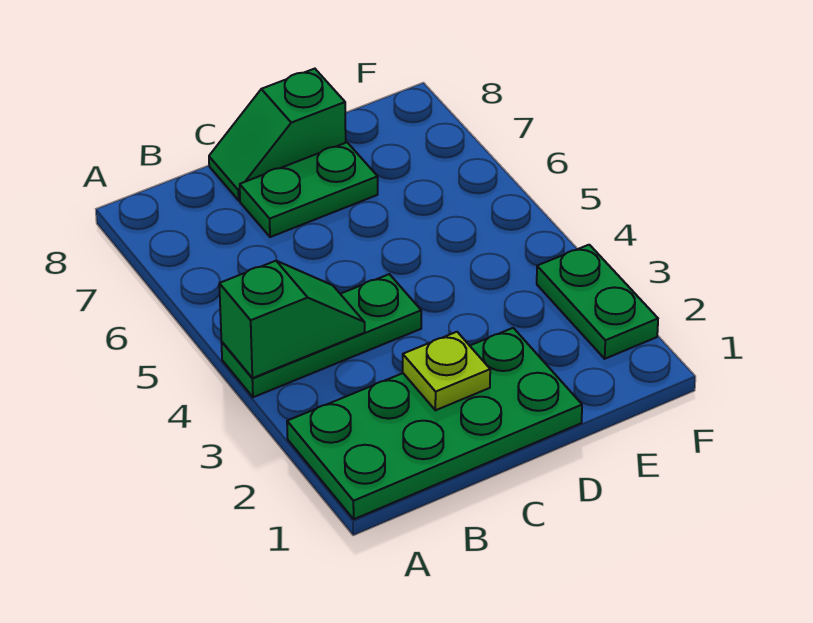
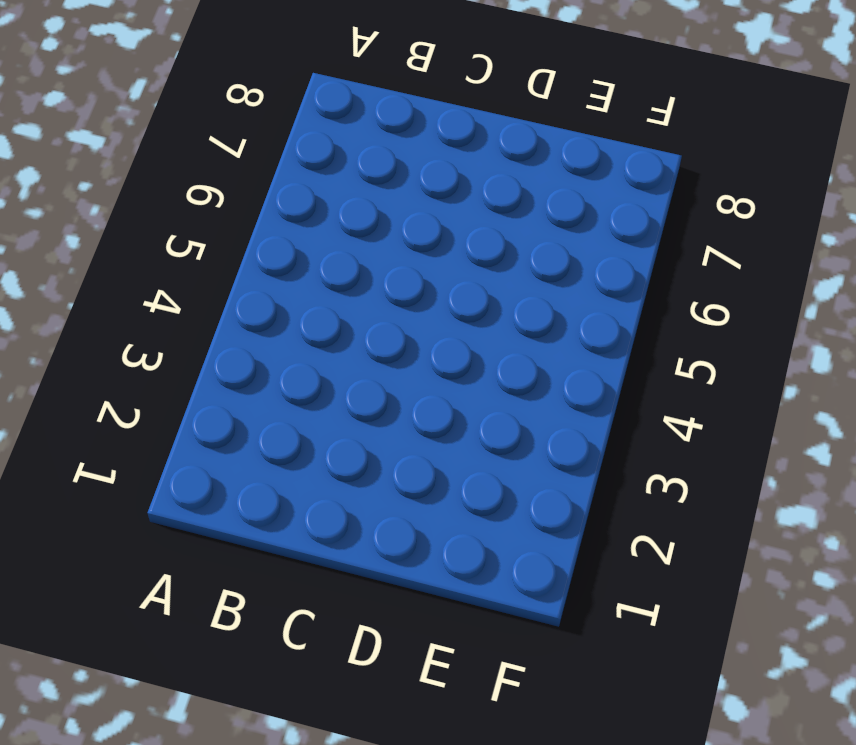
none -> green 2x4 plate [287,328,582,519]
none -> green 1x3 plate [221,274,421,397]

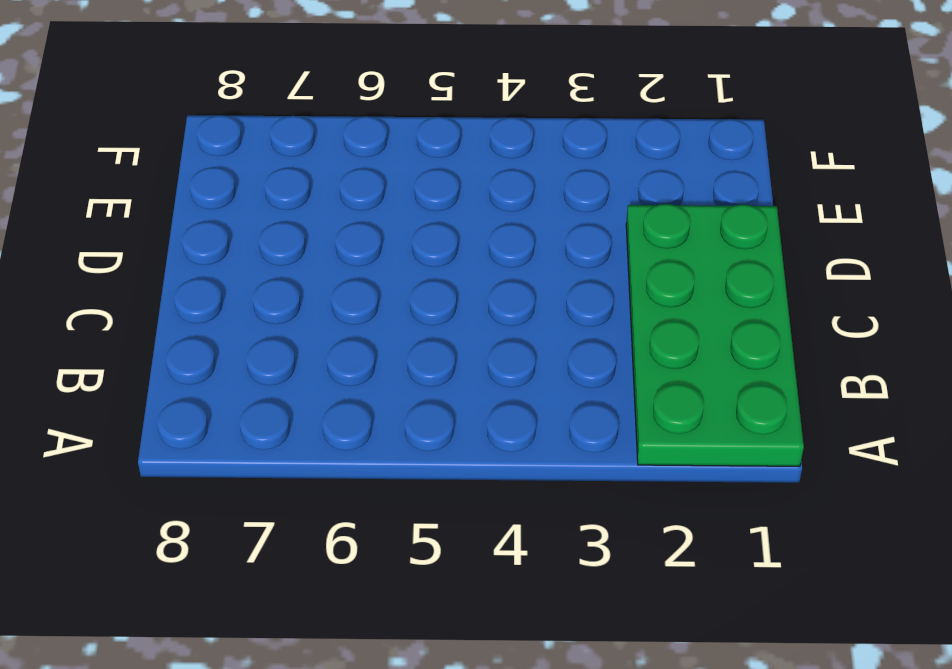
none -> green 1x3 plate [221,274,421,397]
none -> green 1x2 plate [240,142,378,237]

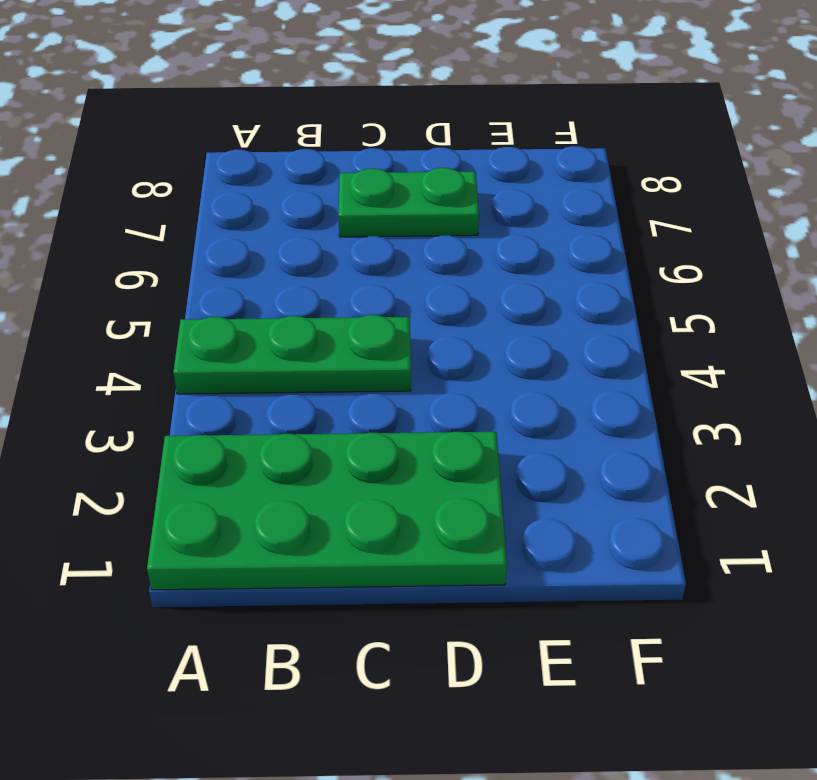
none -> green 1x2 slope [209,69,346,200]
none -> green 1x2 plate [537,245,658,359]

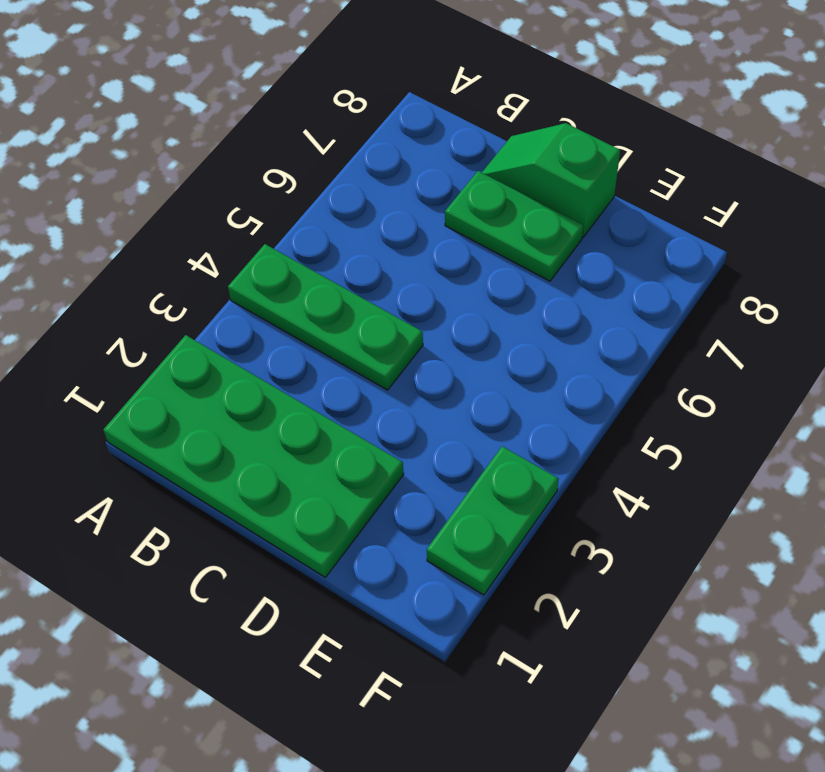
none -> green 1x2 slope [219,261,365,378]
none -> lime 1x1 plate [403,332,490,410]

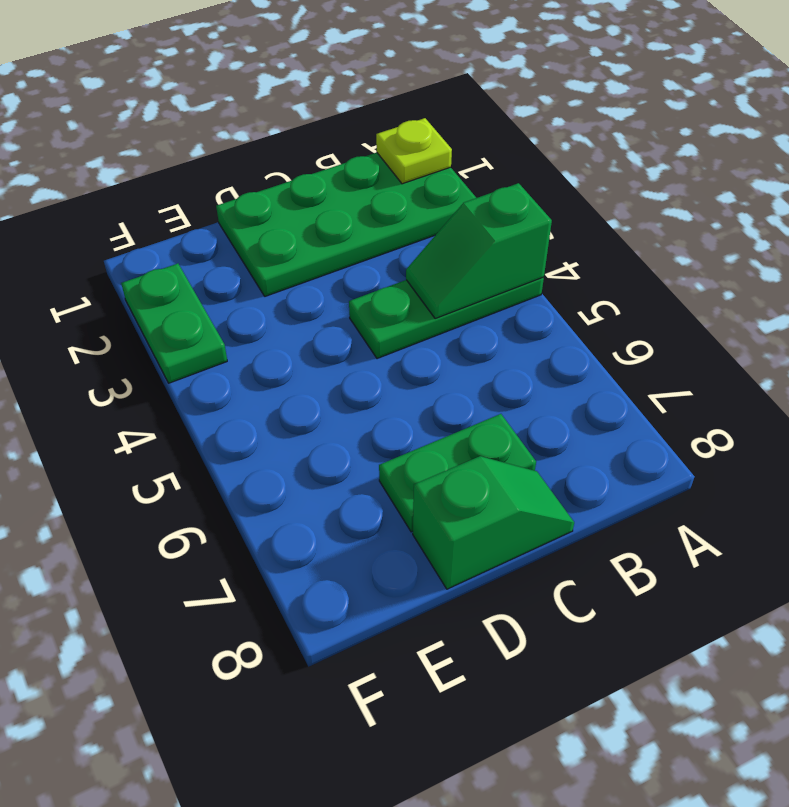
lime 1x1 plate [376,118,452,184] -> lime 1x1 plate moved to [403,332,490,410]

